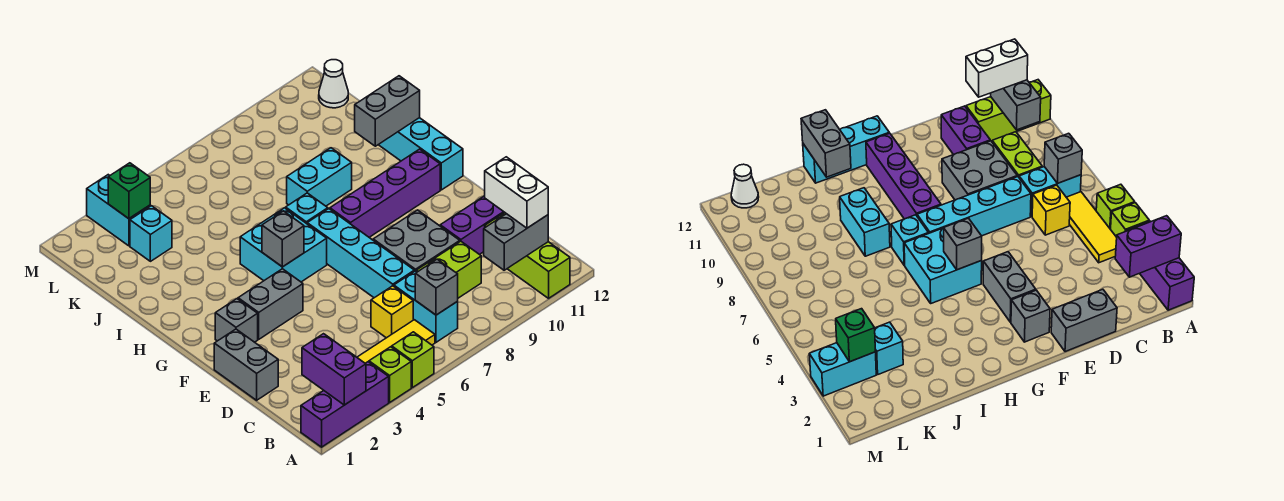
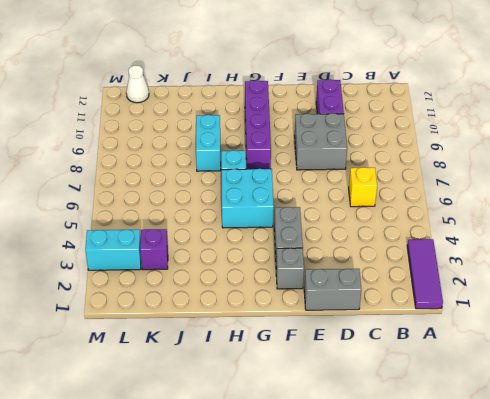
purple 1x3 tile [407,239,443,309] -> purple 1x3 brick [301,362,389,447]
purple 1x1 brick [140,229,168,270] -> cyan 1x1 brick [130,206,172,261]
none -> lime 1x1 brick [369,347,411,402]
none -> lime 1x1 brick [392,332,434,388]
none -> lime 1x3 brick [485,212,570,298]

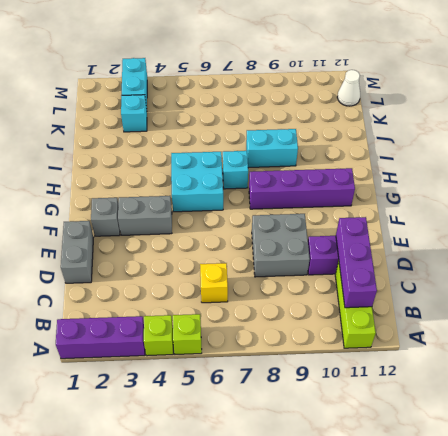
purple 1x3 brick [336,217,377,308] -> grey 1x2 brick [484,214,548,270]
none -> yellow 1x3 tile [357,320,435,363]
none -> cyan 1x2 brick [394,271,458,342]
none -> lime 1x2 brick [417,241,481,298]

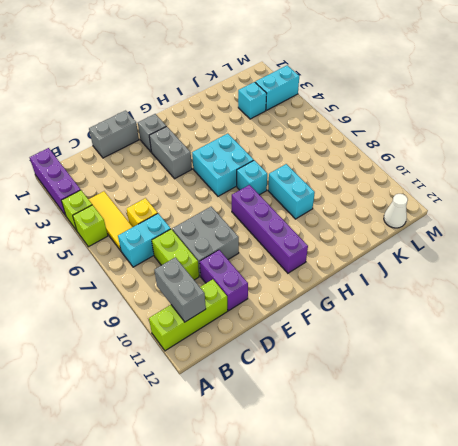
none -> cyan 1x4 brick [307,209,414,298]
none -> cyan 1x3 brick [378,118,463,190]
none -> purple 1x2 brick [302,334,366,405]

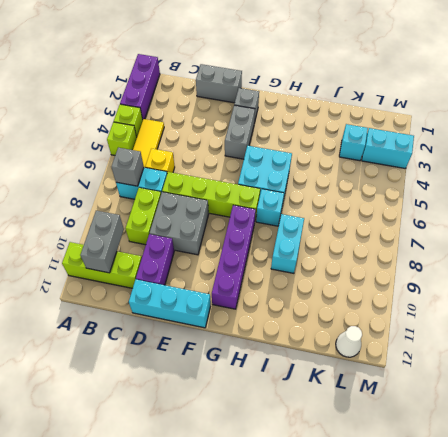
lime 1x4 brick [162,172,260,220] -> cyan 1x4 brick [307,209,414,298]
cyan 1x3 brick [129,279,211,328] -> cyan 1x3 brick moved to [378,118,463,190]
none -> purple 1x2 brick [302,334,366,405]
none -> grey 1x1 brick [262,211,304,267]
none -> grey 1x2 brick [355,76,420,146]

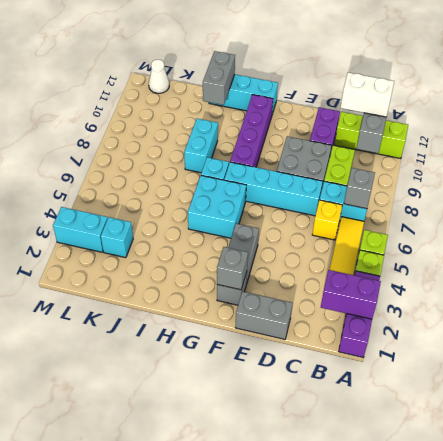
grey 1x1 brick [217,247,248,290] -> grey 1x1 brick moved to [262,211,304,267]
none -> green 1x1 brick [108,163,150,219]

